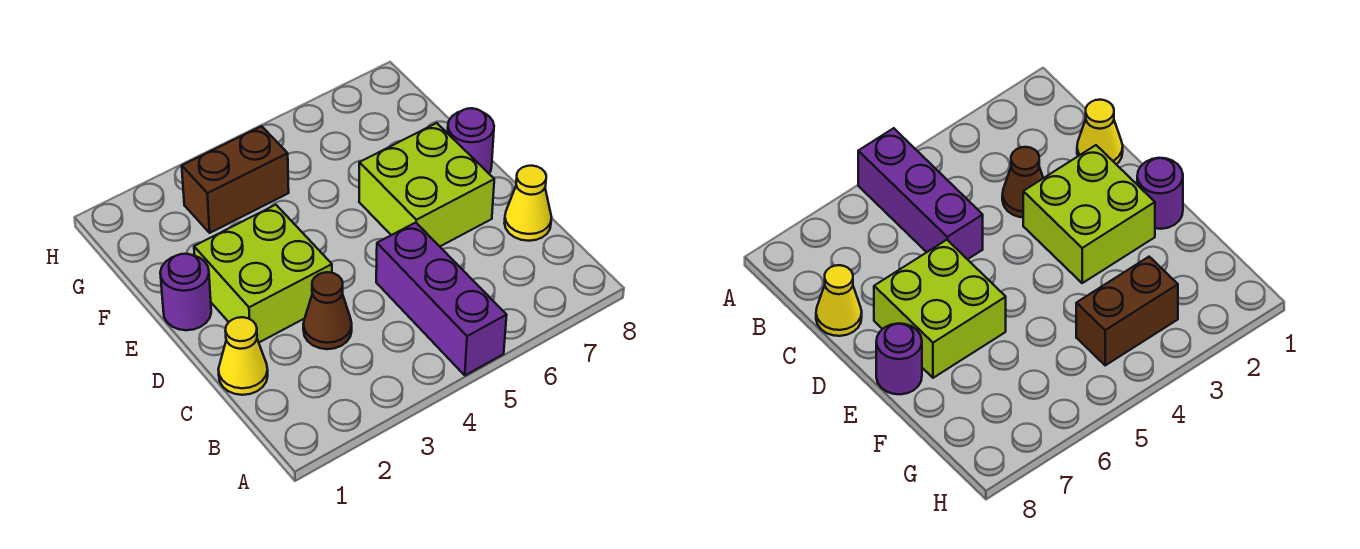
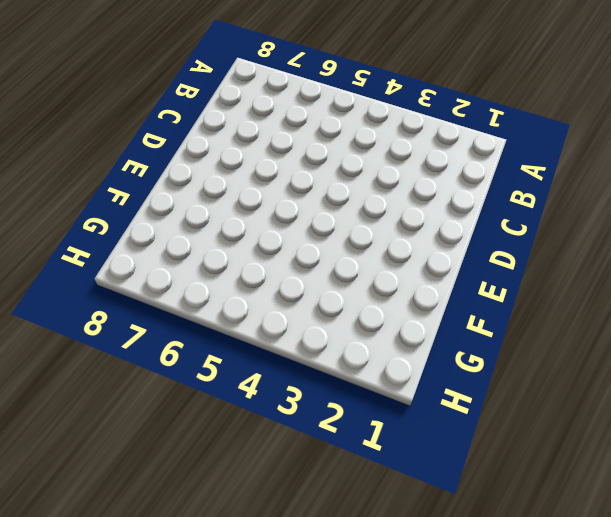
none -> purple 1x3 brick [376,223,507,375]
none -> yellow 1x1 cone [218,317,268,395]

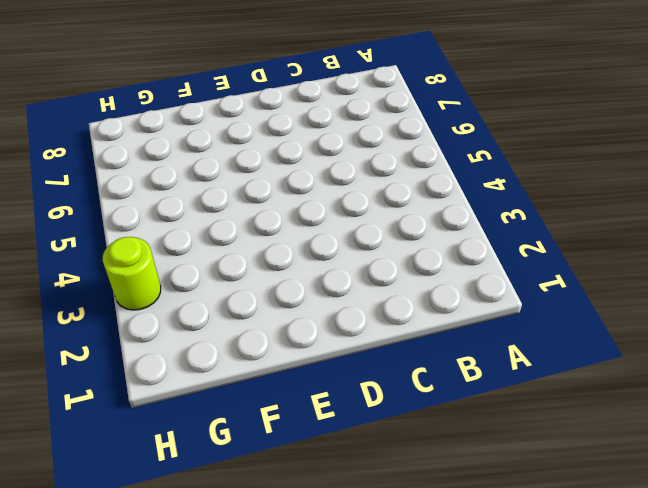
lime 1x1 round brick [102,237,161,310] -> none
none -> purple 1x3 brick [376,223,507,375]
none -> yellow 1x1 cone [218,317,268,395]

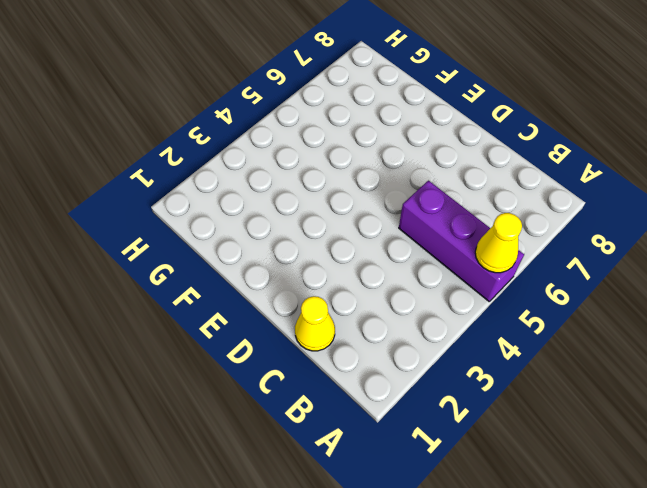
yellow 1x1 cone [475,213,522,273] -> yellow 1x1 cone moved to [504,166,552,241]
none -> brown 1x1 cone [303,272,352,349]
none -> lime 2x2 brick [194,205,332,342]

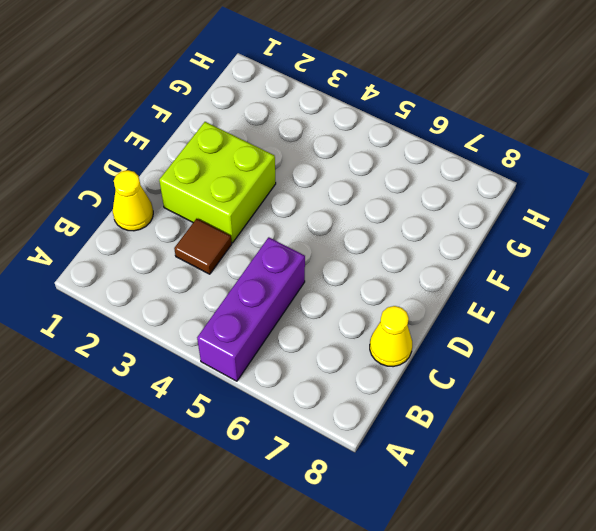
brown 1x1 tile [174,219,232,274] -> brown 1x1 cone [303,272,352,349]
none -> lime 2x2 brick [359,123,494,246]
none -> purple 1x1 round brick [160,254,211,330]

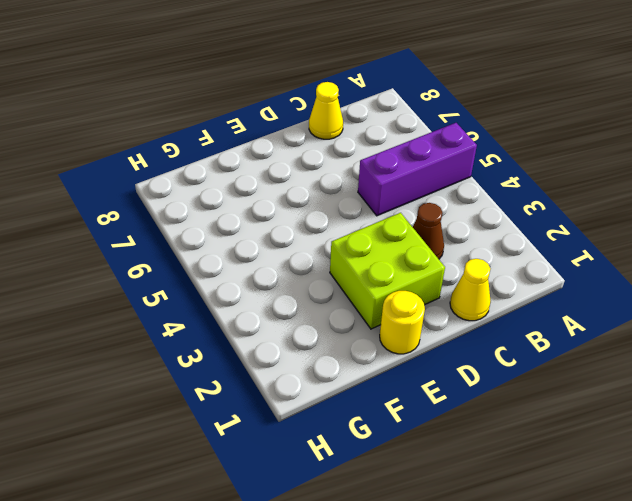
yellow 1x1 round brick [380,291,425,354] -> purple 1x1 round brick [160,254,211,330]
none -> lime 2x2 brick [359,123,494,246]
none -> purple 1x1 round brick [448,108,494,173]

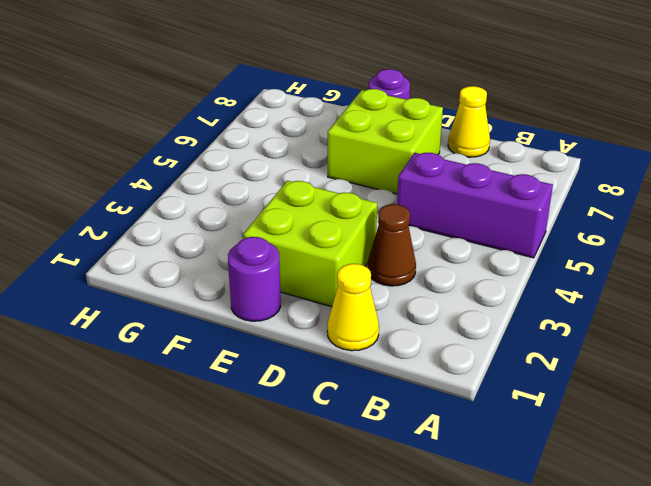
none -> brown 1x2 brick [182,126,289,233]

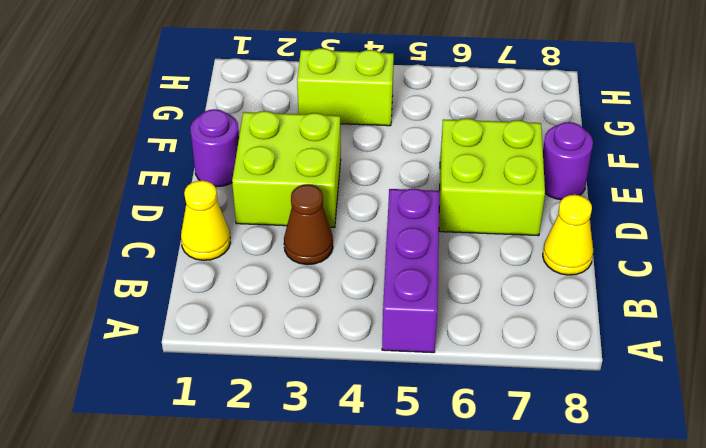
lime 1x2 brick [297,48,394,126] -> brown 1x2 brick [182,126,289,233]

